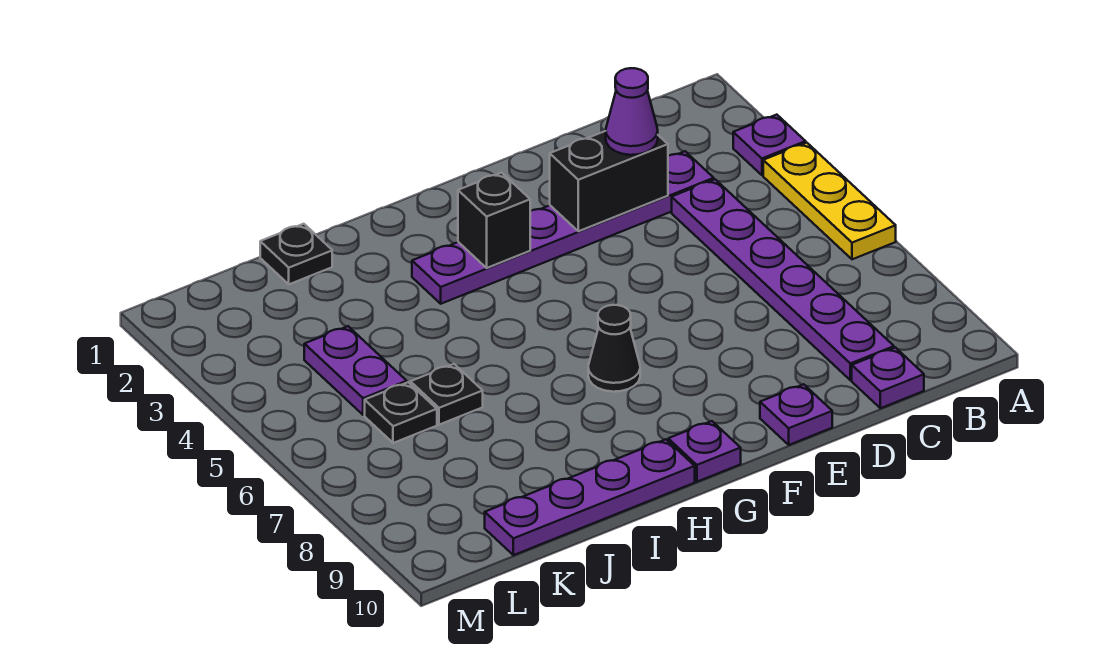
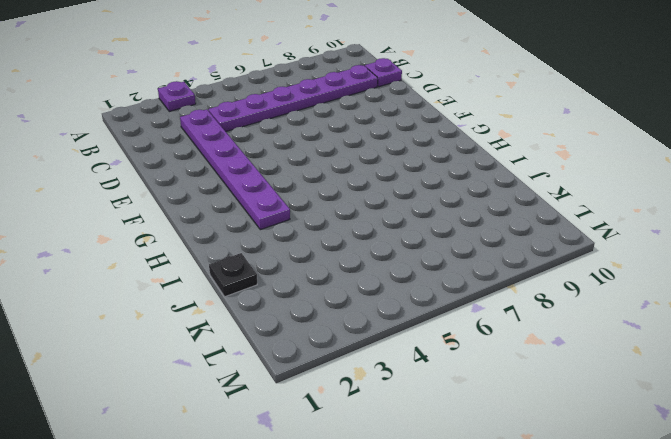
none -> yellow 1x3 plate [763,143,896,259]
none -> purple 1x1 plate [760,384,832,445]
none -> black 1x1 cone [588,305,640,392]

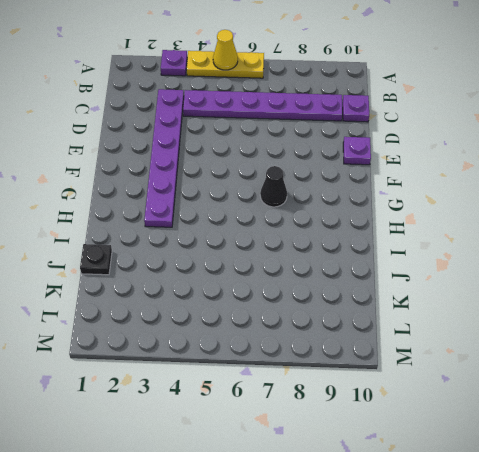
yellow 1x1 cone [213,30,238,70] -> none
none -> purple 1x1 plate [668,421,741,482]
none -> purple 1x4 plate [485,439,695,555]
none -> black 1x1 plate [410,364,483,425]

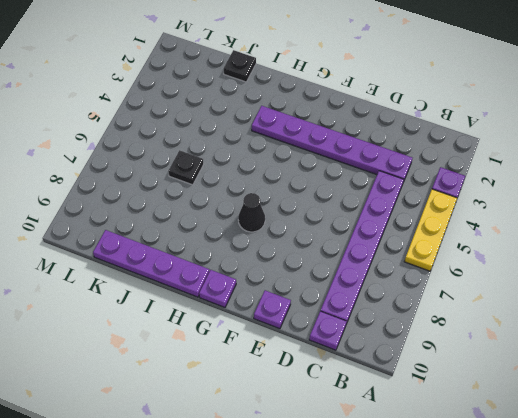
none -> purple 1x2 plate [304,326,407,415]
none -> black 1x1 plate [365,382,437,443]
none -> black 1x2 brick [550,131,668,231]

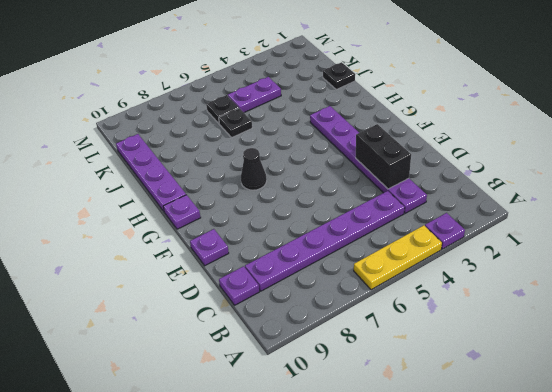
none -> black 1x1 brick [458,173,530,268]
none -> purple 1x1 cone [606,68,658,155]

